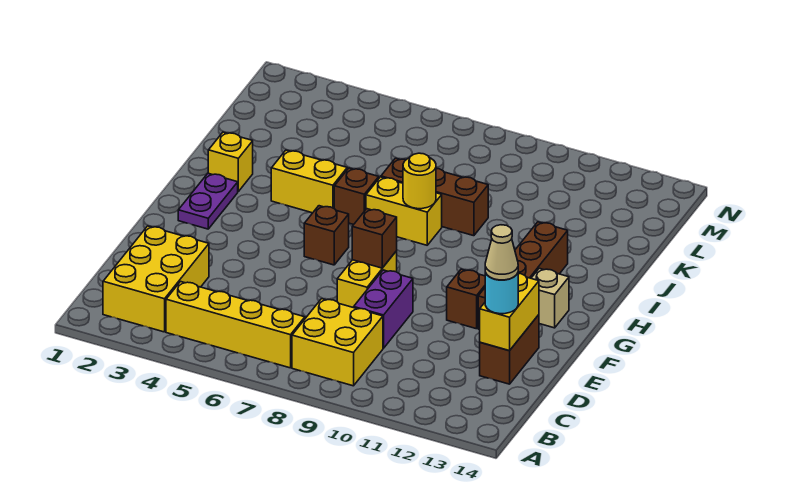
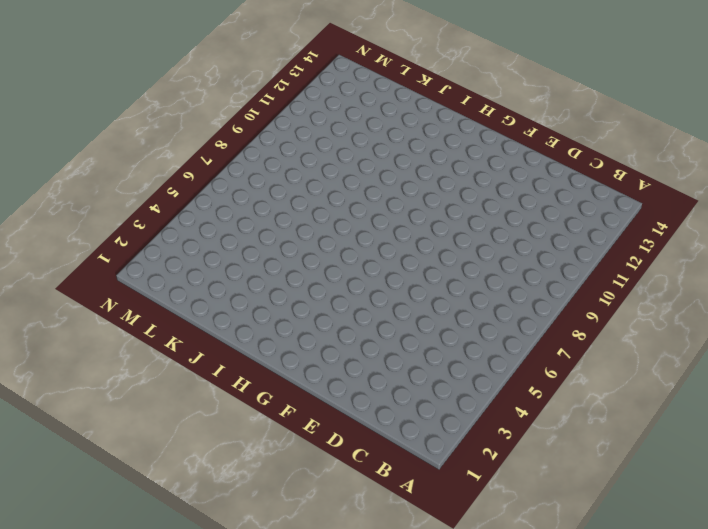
none -> yellow 2x3 brick [103,226,209,332]
none -> yellow 1x4 brick [166,282,305,368]
none -> yellow 2x2 brick [292,299,383,386]

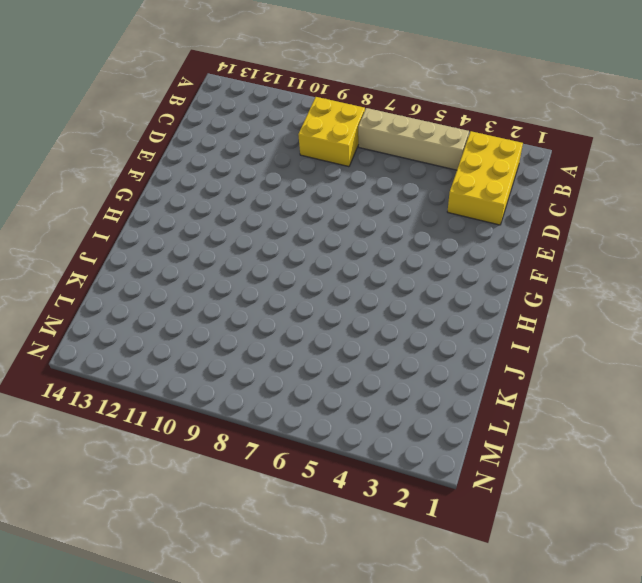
tan 1x4 brick [358,108,469,170] -> yellow 1x4 brick [166,282,305,368]
none -> purple 1x2 brick [354,270,413,348]
none -> brown 1x2 brick [480,315,539,384]
none -> yellow 1x2 brick [337,251,397,308]

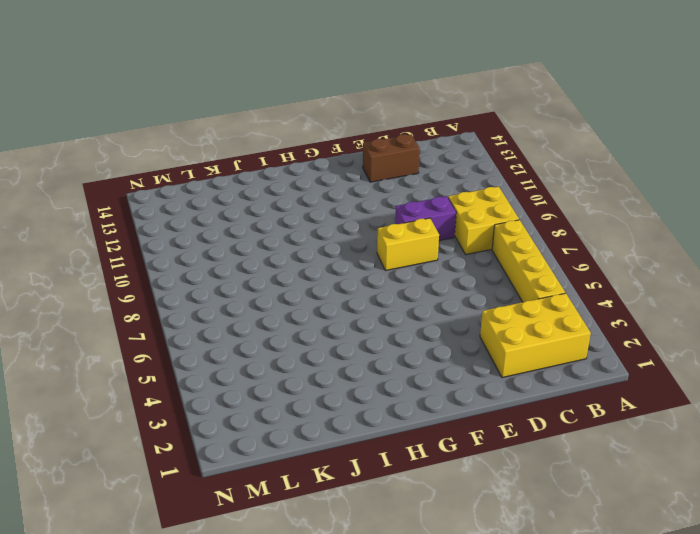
none -> brown 1x1 brick [447,269,485,329]
none -> brown 1x4 brick [478,222,568,330]
none -> purple 1x2 plate [178,173,238,229]

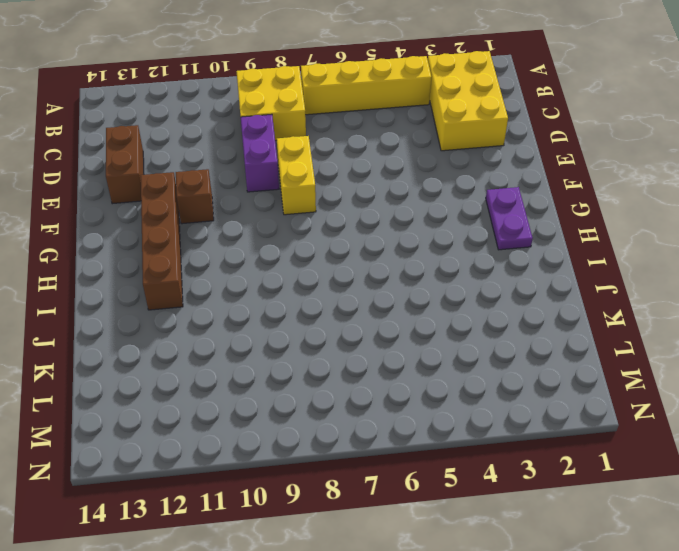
none -> brown 1x1 brick [304,206,349,265]
none -> tan 1x1 brick [531,268,569,328]
none -> yellow 1x1 brick [208,132,253,191]

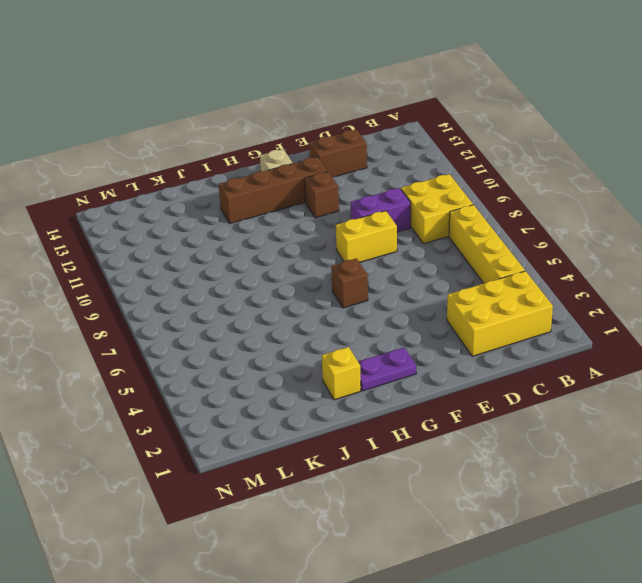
none -> yellow 1x2 brick [271,150,347,213]
none -> brown 1x1 brick [334,168,379,225]
none -> yellow 1x2 brick [366,177,442,245]

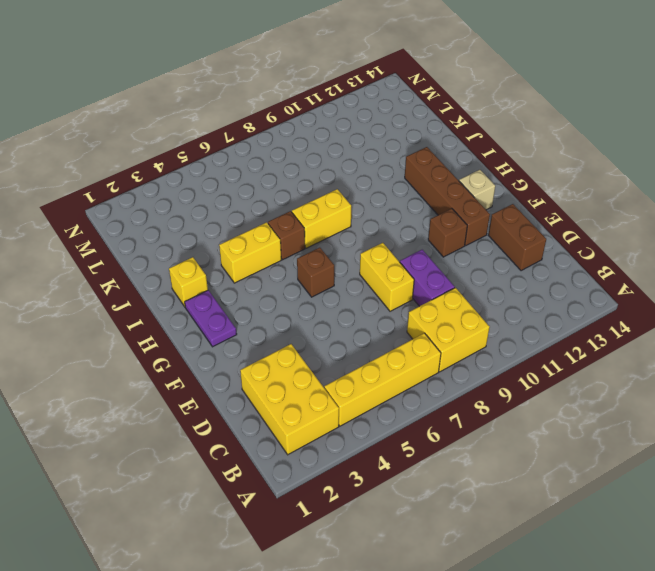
none -> brown 1x3 brick [381,158,488,236]
none -> yellow 1x2 brick [480,274,539,351]
none -> brown 1x1 brick [352,209,397,268]

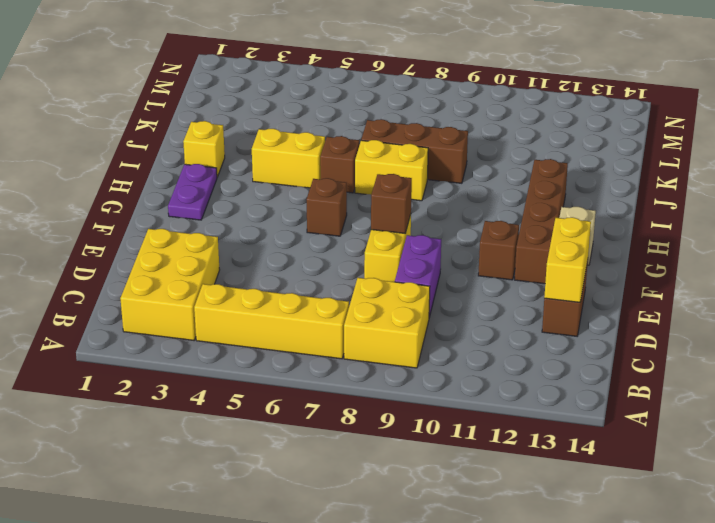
none -> yellow 1x1 round brick [403,153,436,209]
none -> cyan 1x1 round brick [485,273,518,314]
none -> tan 1x1 cone [485,225,518,280]

